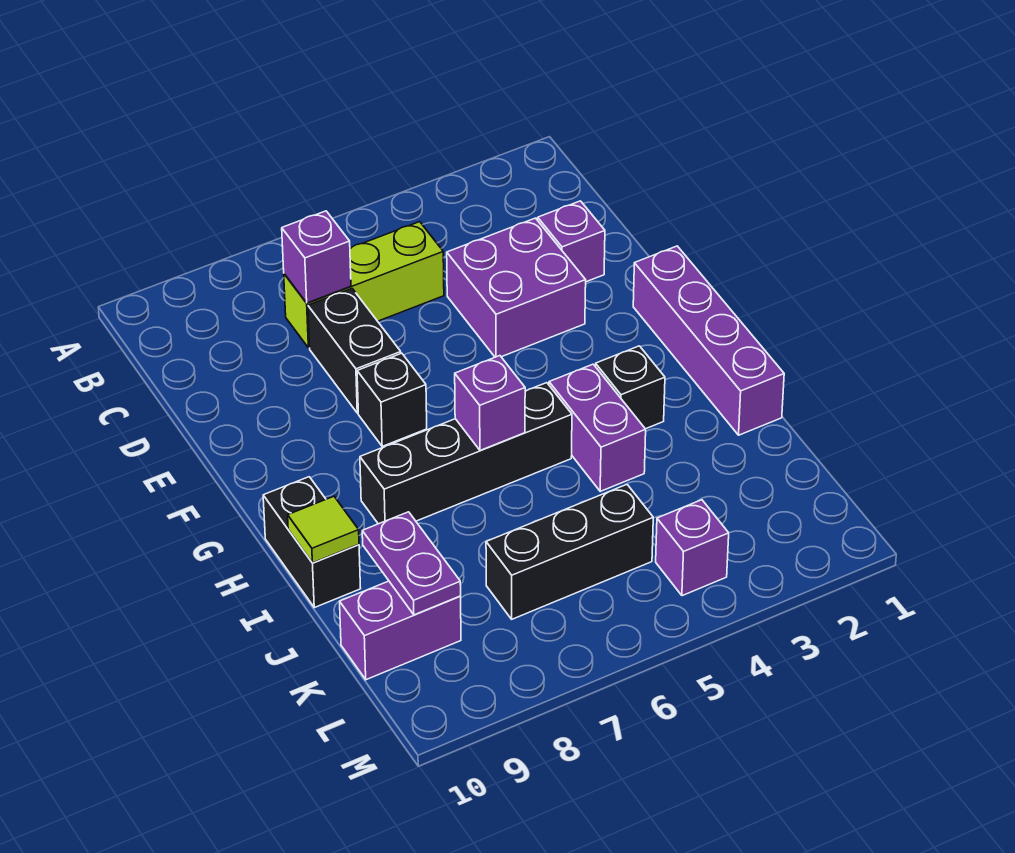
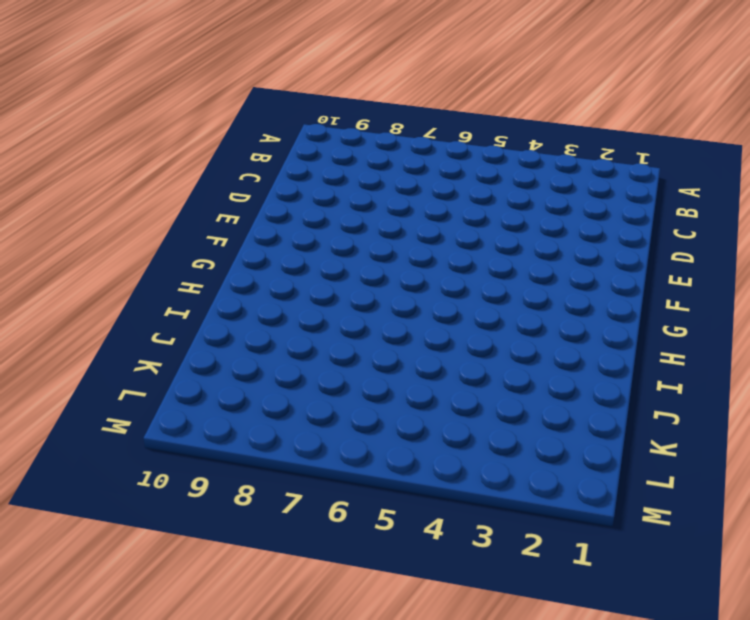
none -> lime 1x3 brick [284,222,444,348]
none -> purple 1x1 brick [538,201,605,282]
none -> purple 2x2 brick [447,218,586,357]

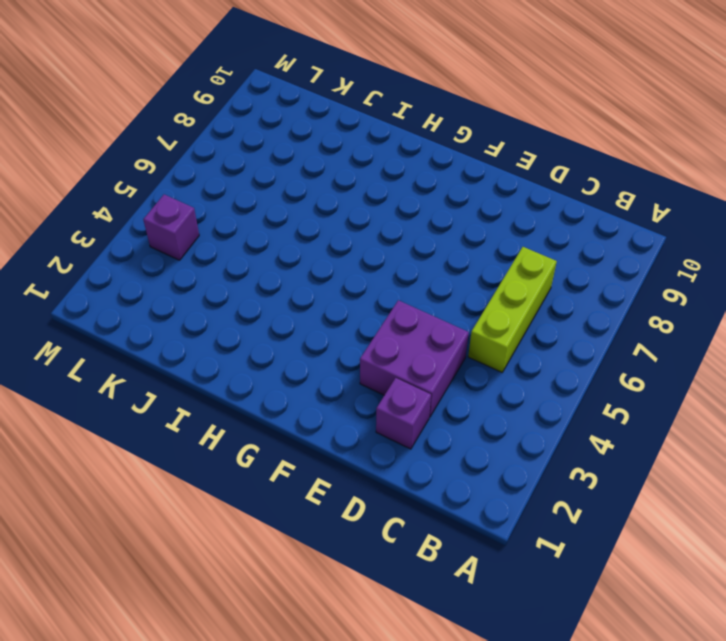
none -> black 1x2 brick [308,289,401,413]
none -> purple 1x4 brick [633,246,784,435]
none -> black 1x1 brick [357,353,427,446]

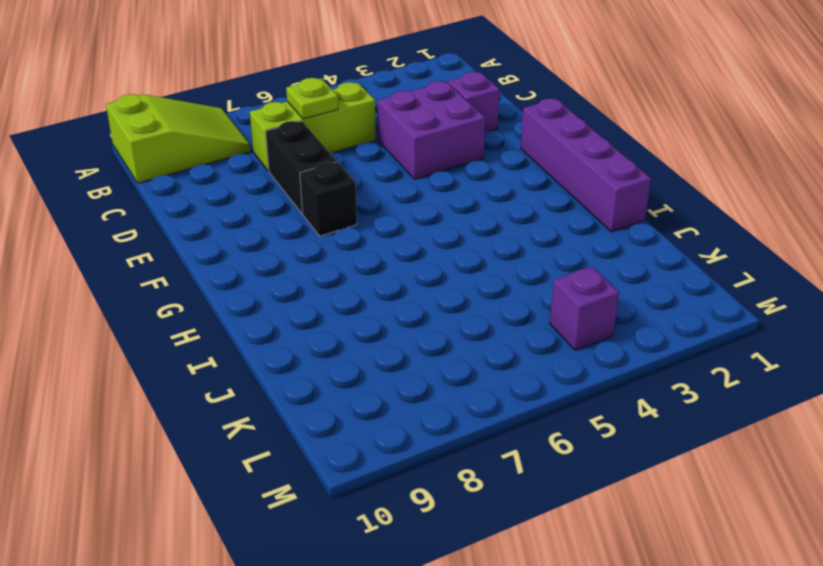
lime 2x3 slope [106,94,251,183] -> none
lime 1x1 plate [286,78,338,119] -> none
none -> black 1x1 brick [596,346,665,429]
none -> purple 1x2 brick [549,364,646,491]
none -> black 1x4 brick [360,383,572,524]

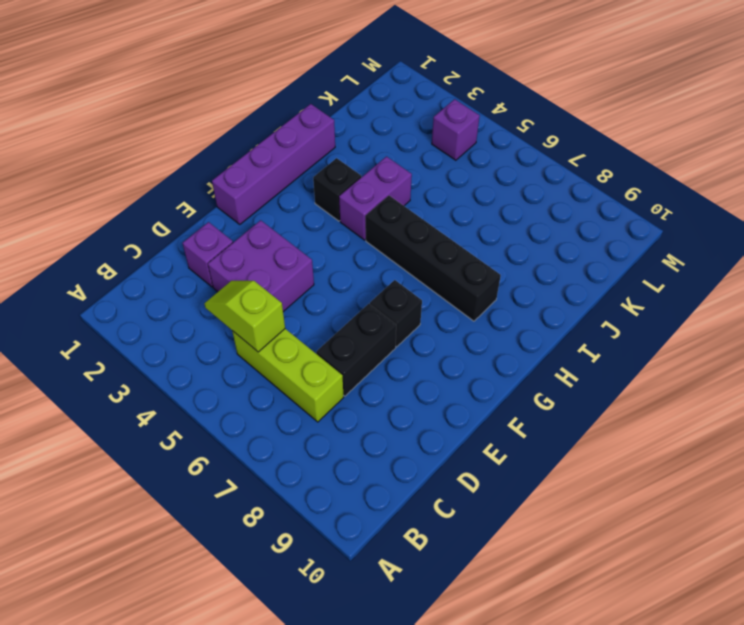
lime 1x2 slope [204,281,285,352] -> none
none -> black 1x2 brick [263,477,361,608]
none -> black 1x3 brick [486,485,653,619]
none -> purple 1x2 brick [340,581,461,680]

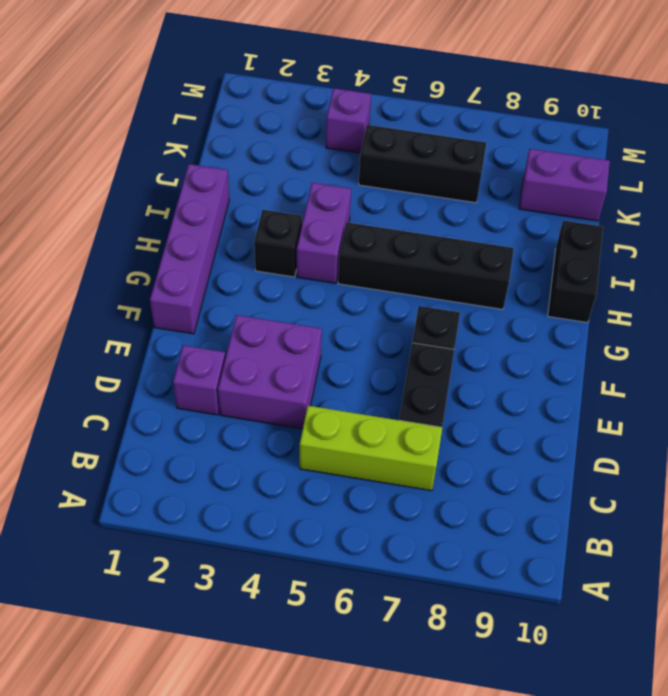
none -> purple 1x1 brick [282,211,351,303]
none -> purple 1x1 brick [455,356,525,450]
none -> lime 1x1 tile [288,496,359,563]

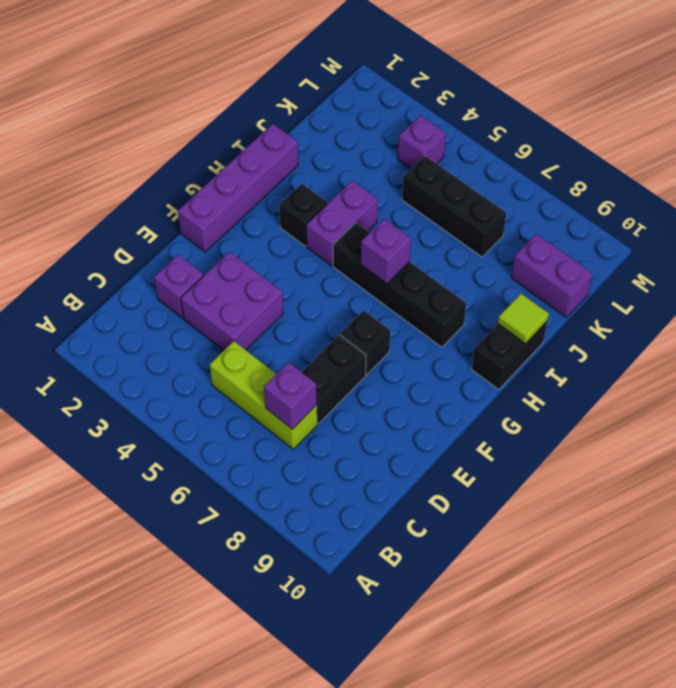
none -> purple 1x2 plate [362,512,461,615]

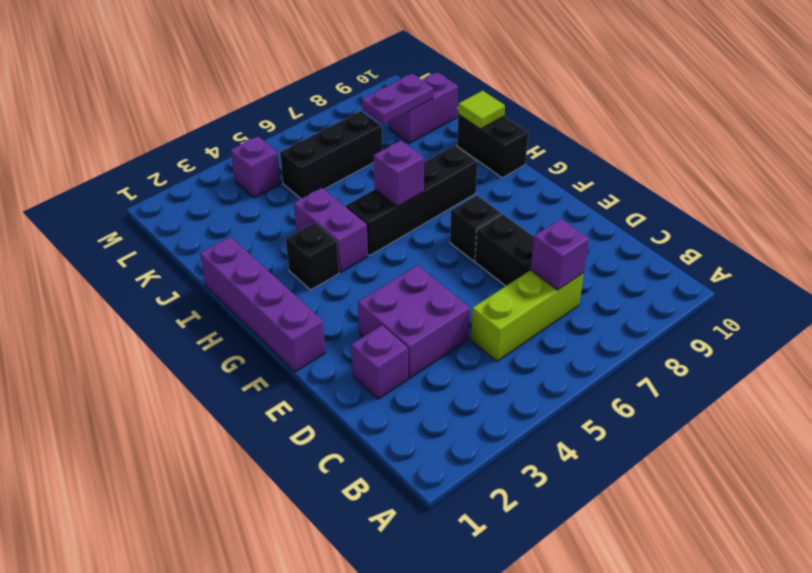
purple 1x2 plate [362,74,434,125] -> purple 1x2 plate turned to [362,512,461,615]

